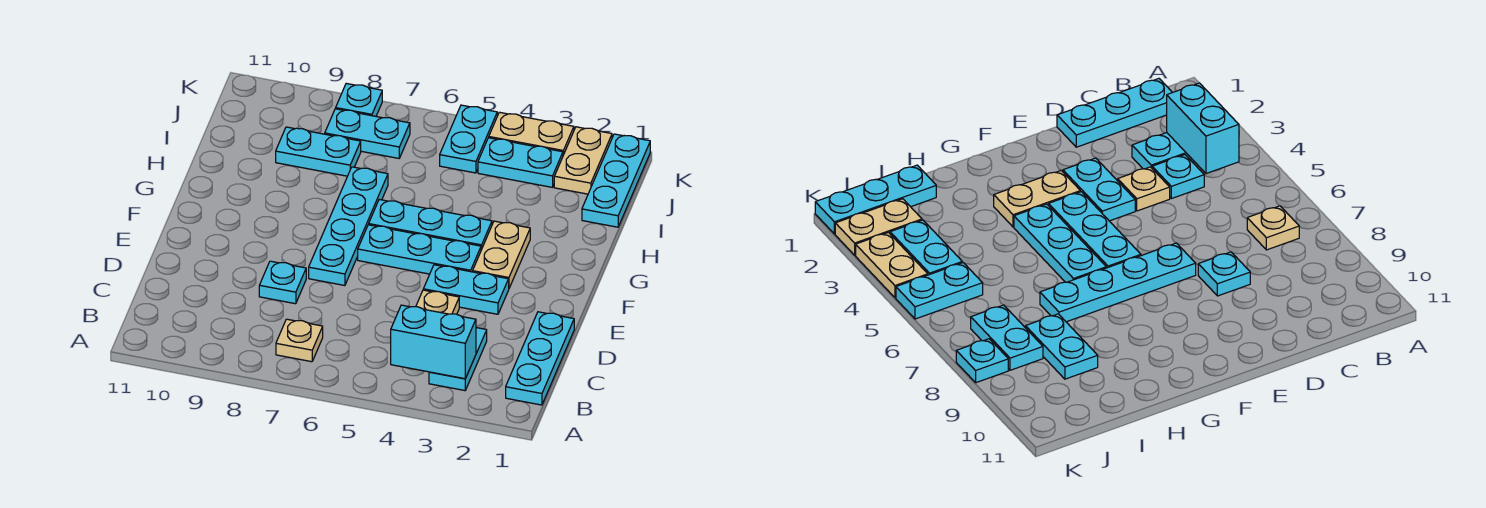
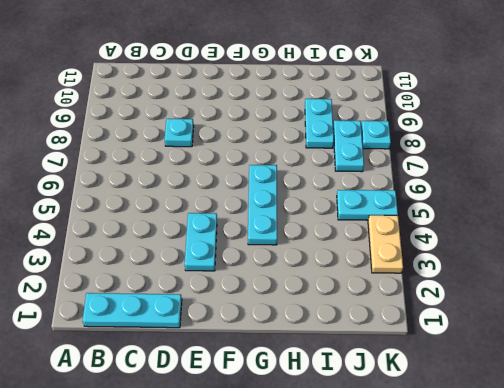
none -> cyan 1x2 plate [429,328,487,391]
none -> tan 1x1 plate [276,319,323,362]
none -> cyan 1x1 plate [1152,155,1204,199]

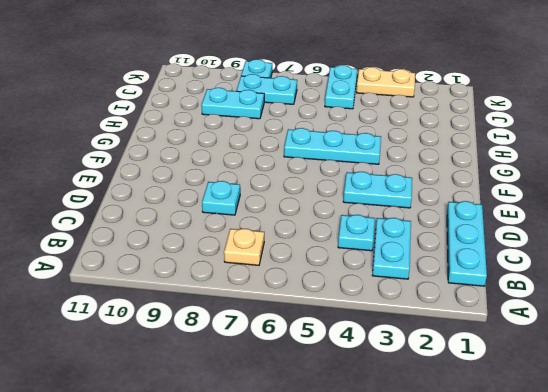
none -> tan 1x1 plate [416,290,459,314]
none -> cyan 1x4 plate [309,167,388,286]
none -> tan 1x2 plate [473,221,530,288]

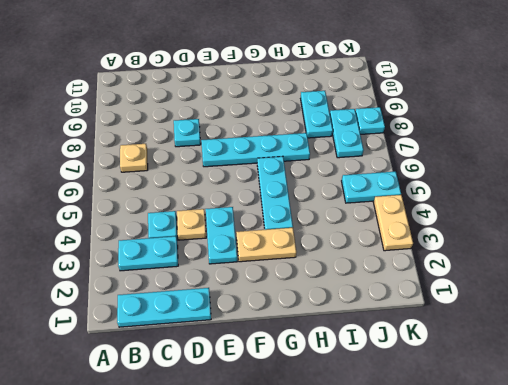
none -> cyan 1x3 plate [358,225,481,274]
none -> cyan 1x3 plate [582,134,650,227]
none -> tan 1x2 plate [554,127,612,194]

